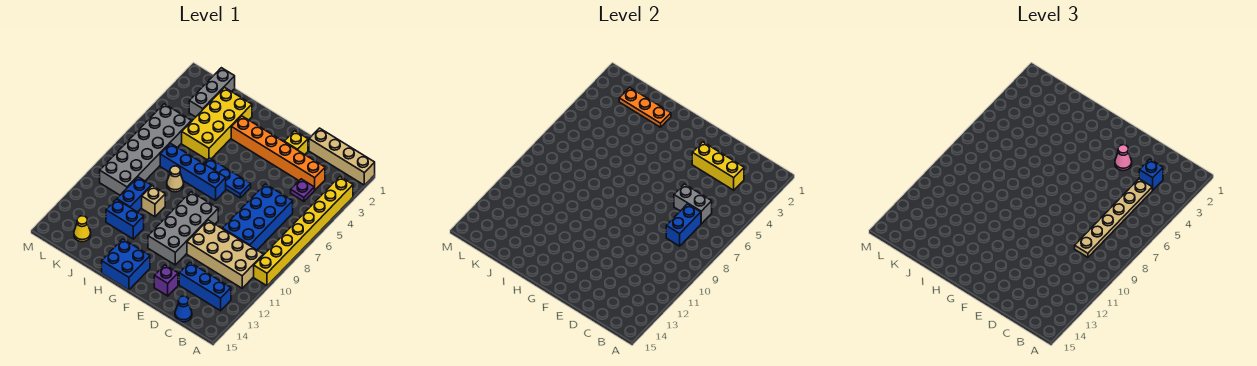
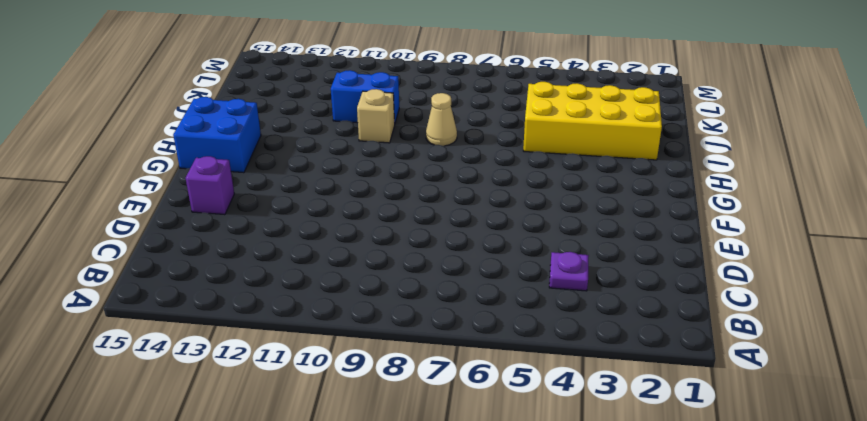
none -> tan 1x4 brick [309,128,375,185]
none -> yellow 1x8 brick [254,177,353,286]
none -> tan 2x4 brick [187,220,263,288]

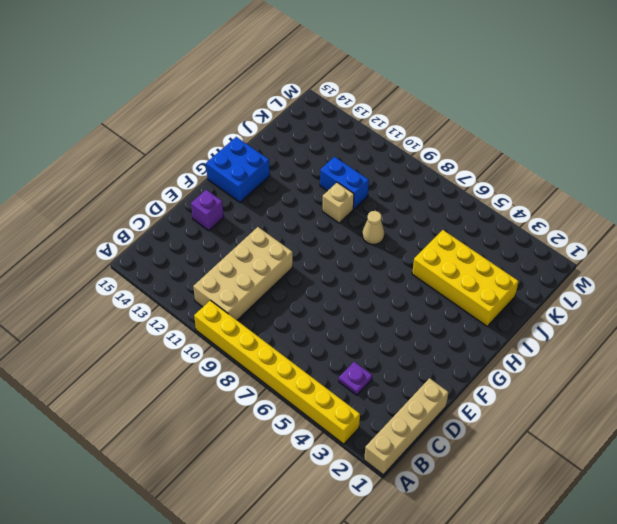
none -> blue 1x3 brick [179,262,231,311]
none -> orange 1x6 brick [231,116,325,190]
none -> blue 2x4 brick [223,184,293,250]

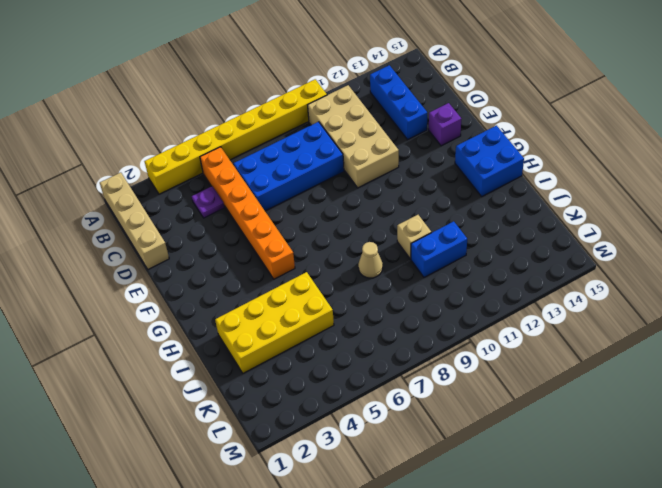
orange 1x6 brick [200,147,295,279] -> orange 1x6 brick moved to [231,116,325,190]
none -> blue 1x1 cone [175,296,192,322]
none -> yellow 1x1 brick [284,131,308,154]
none -> blue 1x3 plate [204,158,251,198]

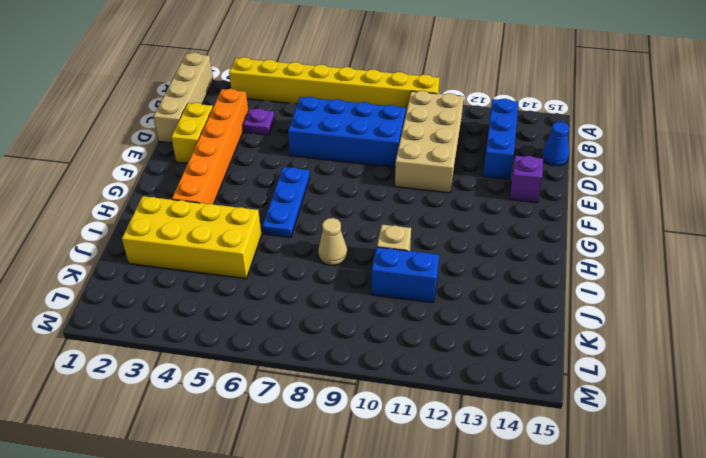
yellow 1x2 brick [171,103,213,163] -> yellow 1x1 brick [284,131,308,154]
none -> grey 2x4 brick [148,192,218,265]
none -> blue 1x4 brick [160,143,226,200]
none -> blue 2x2 brick [102,239,150,290]

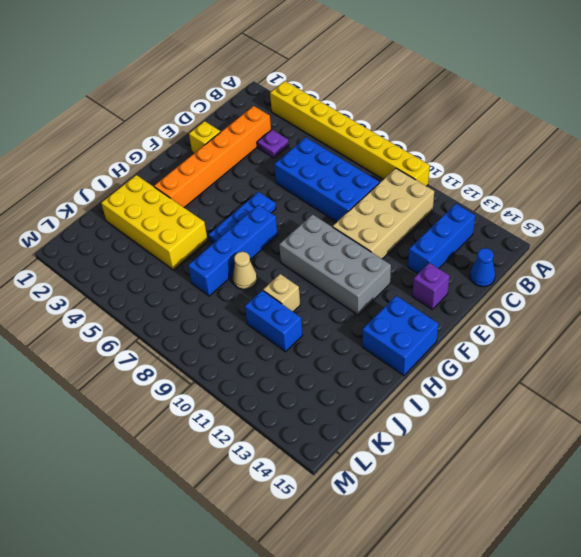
none -> tan 1x4 brick [309,128,375,185]
none -> blue 1x2 brick [106,199,144,239]
none -> grey 1x3 brick [189,68,235,117]

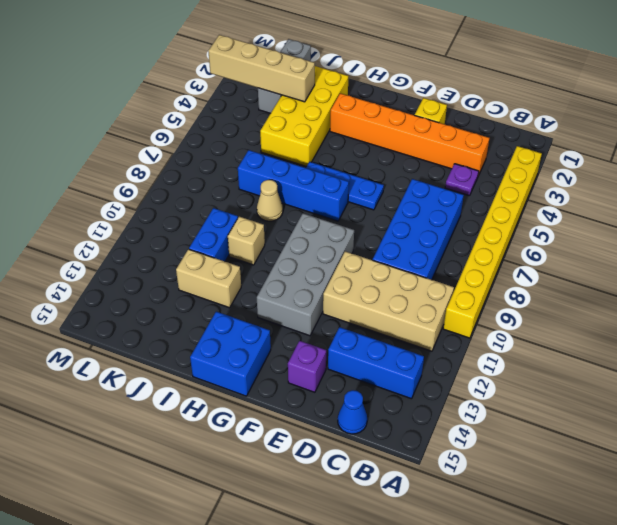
tan 1x2 brick [176,249,241,308] -> blue 1x2 brick [106,199,144,239]
tan 1x4 brick [208,35,315,102] -> tan 1x4 brick moved to [309,128,375,185]
none -> grey 2x6 brick [100,104,191,195]
none -> yellow 1x1 cone [74,216,91,242]
none -> yellow 1x3 brick [692,142,744,190]

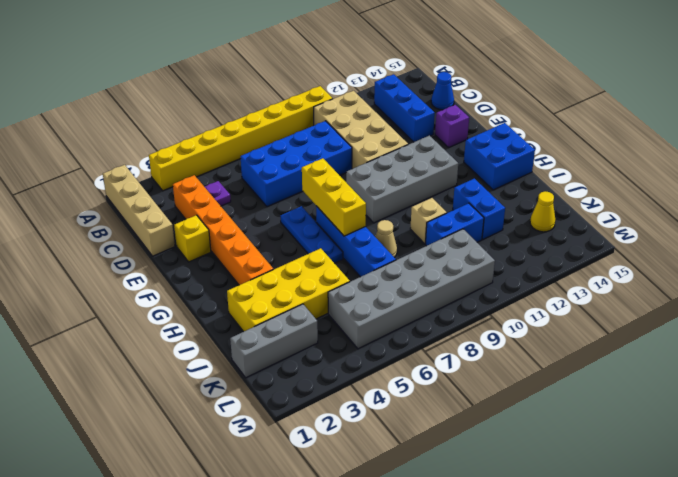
yellow 1x3 brick [302,158,366,236] -> yellow 1x3 brick moved to [692,142,744,190]
none -> grey 1x2 brick [674,184,712,224]
none -> blue 1x2 brick [666,204,701,246]
none -> orange 1x3 plate [619,87,671,127]

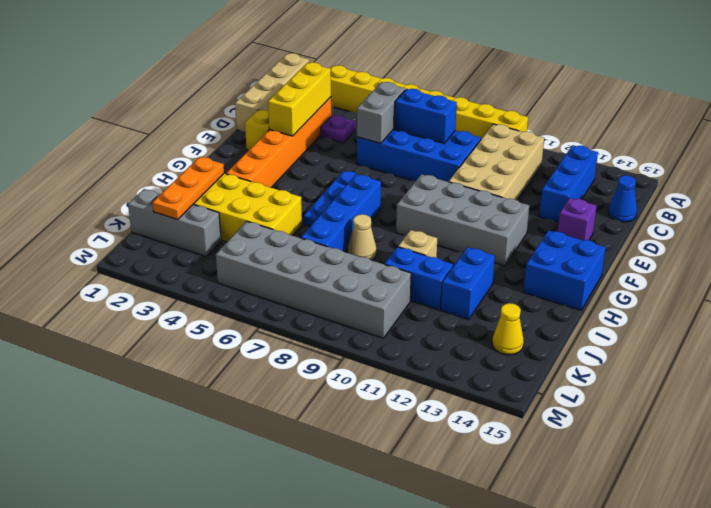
none -> blue 1x1 brick [1139,159,1163,190]
none -> tan 1x6 plate [1075,179,1152,257]
none -> pink 1x1 cone [1115,145,1132,170]

